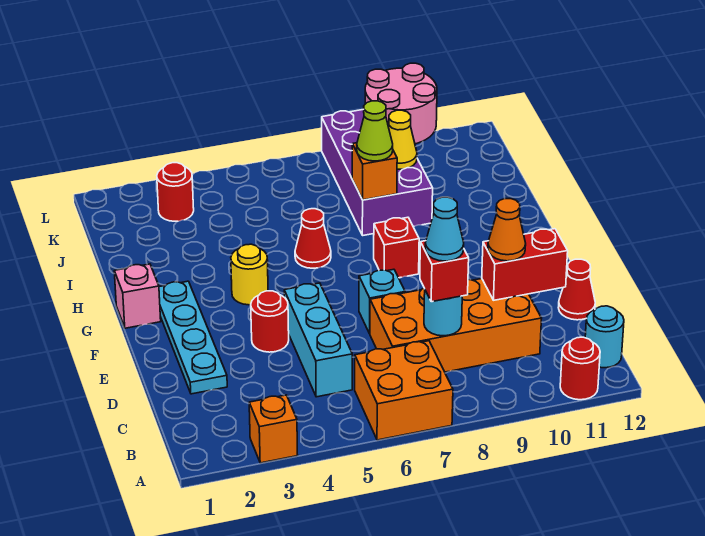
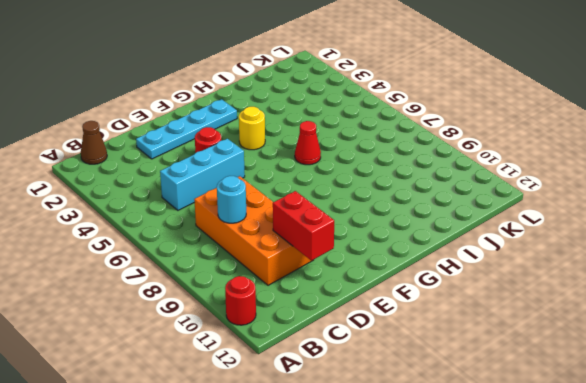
brown 1x1 cone [81,121,107,164] -> none
none -> orange 1x1 brick [249,395,297,463]
none -> orange 2x2 brick [355,341,453,440]
none -> cyan 1x1 round brick [585,306,624,368]

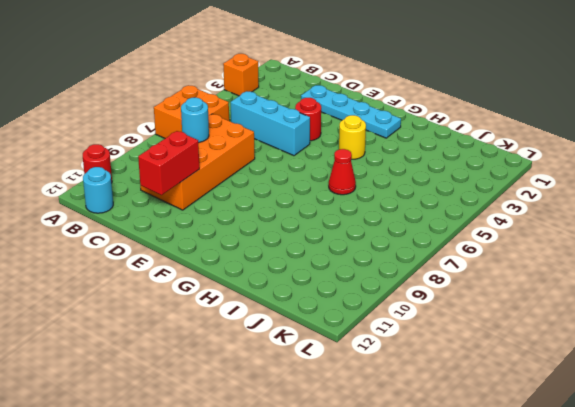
none -> red 1x1 cone [558,259,595,320]
none -> cyan 1x1 brick [359,269,405,334]
none -> pink 1x1 brick [114,264,161,328]

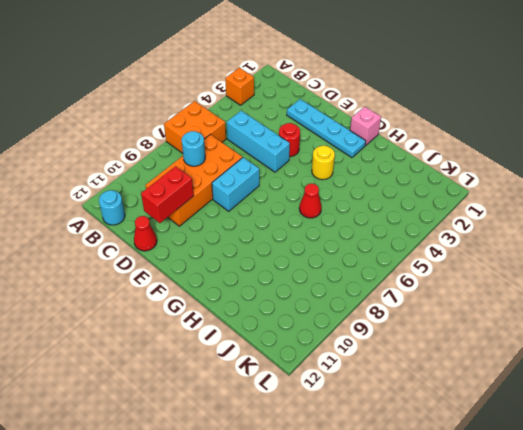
cyan 1x2 brick [212,157,259,211] -> cyan 1x1 brick [359,269,405,334]
none -> red 1x1 round brick [560,337,600,400]
none -> red 1x1 brick [374,217,419,278]
none -> purple 2x4 brick [322,109,433,235]

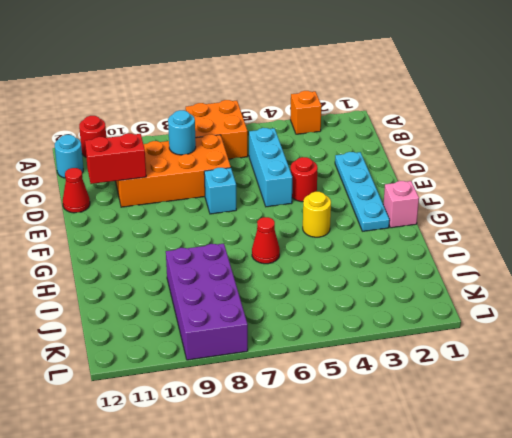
none -> red 1x1 brick [374,217,419,278]
none -> red 1x1 round brick [157,163,194,221]
none -> orange 1x1 brick [352,143,397,200]

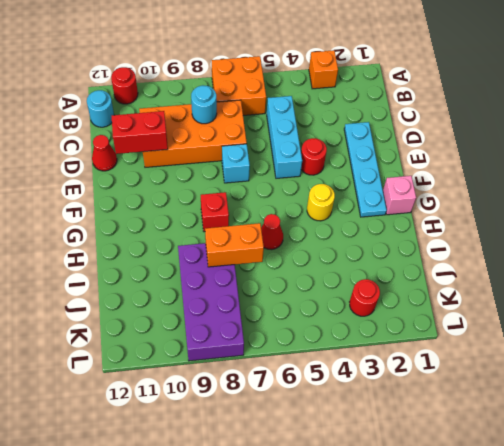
orange 1x2 brick [205,223,264,267] -> orange 1x1 brick [352,143,397,200]
none -> yellow 1x1 cone [389,110,417,169]
none -> pink 2x2 round brick [365,63,437,144]
none -> red 1x1 brick [420,241,469,302]

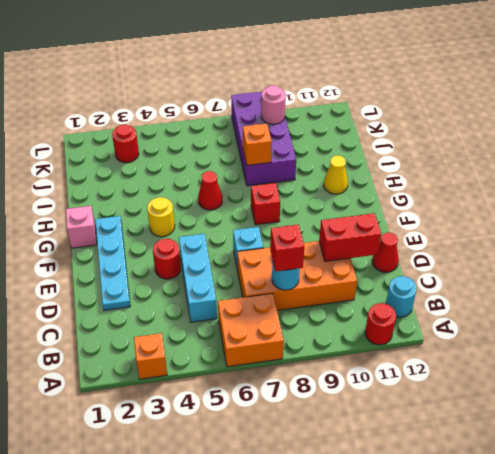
yellow 1x1 cone [324,155,348,194] -> yellow 1x1 cone moved to [389,110,417,169]
pink 1x1 round brick [261,85,286,124] -> pink 2x2 round brick [365,63,437,144]
none -> orange 1x1 cone [488,199,526,261]
none -> lime 1x1 cone [357,101,393,161]
none -> cyan 1x1 cone [425,197,464,261]

